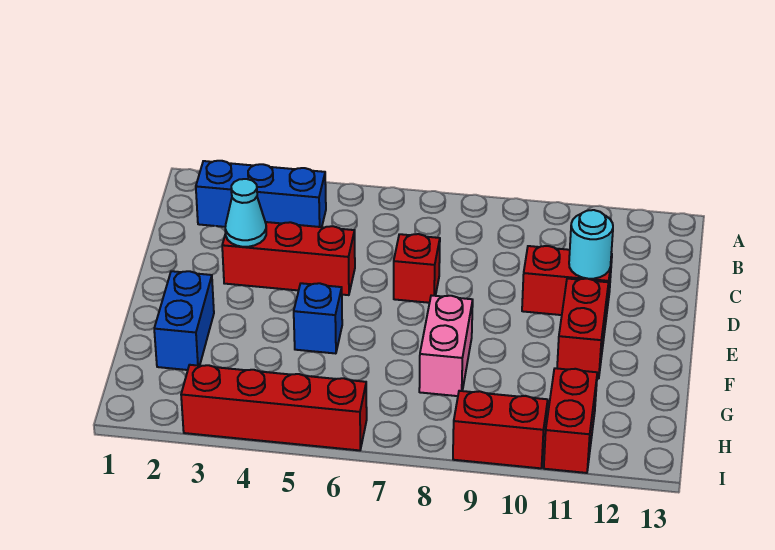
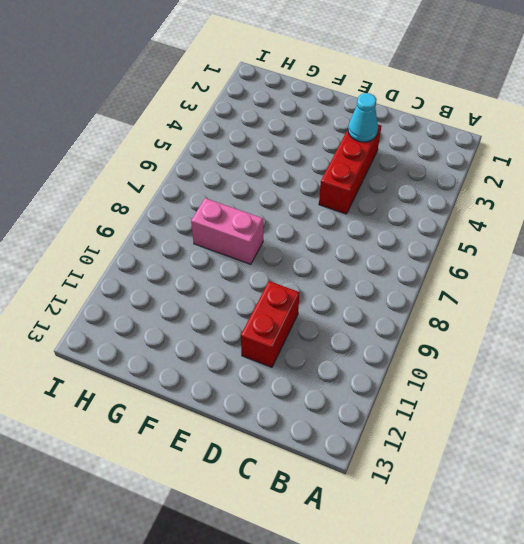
none -> blue 1x3 brick [196,161,326,227]
none -> red 1x1 brick [394,234,440,303]
none -> red 1x2 brick [557,279,609,379]

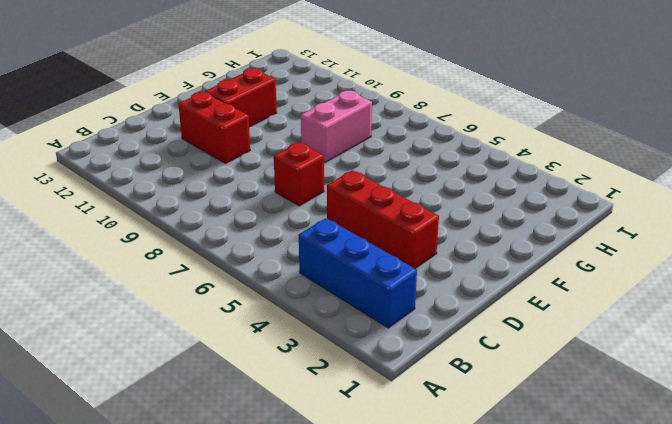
none -> blue 1x2 brick [154,271,214,370]
none -> blue 1x1 brick [294,283,342,354]
none -> red 1x2 brick [544,368,597,473]

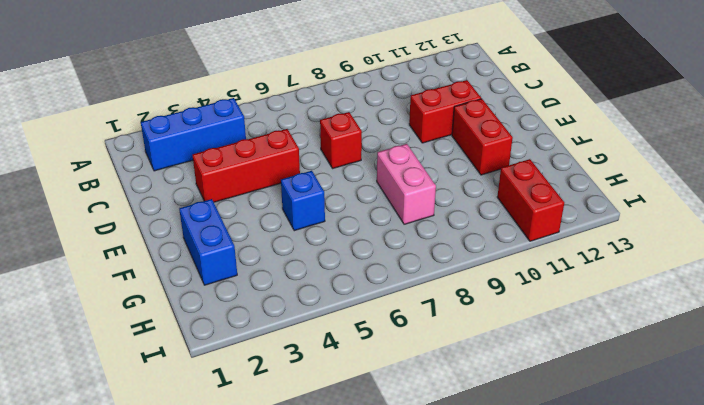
none -> red 1x4 brick [181,365,367,450]
none -> red 1x2 brick [453,391,548,468]
none -> cyan 1x1 cone [225,179,266,247]

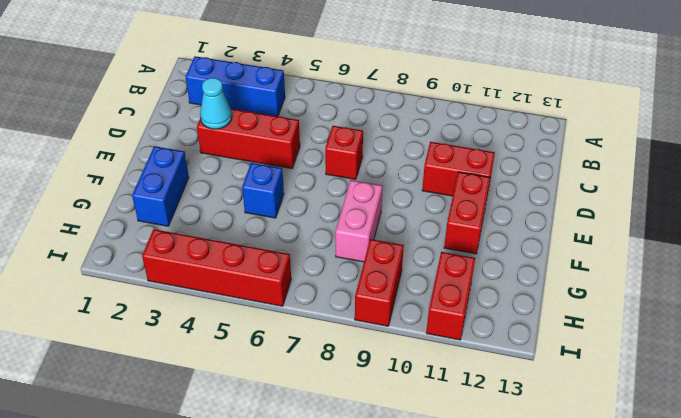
red 1x2 brick [355,239,404,326] -> red 1x2 brick turned to [453,391,548,468]
none -> cyan 1x1 round brick [569,210,613,279]

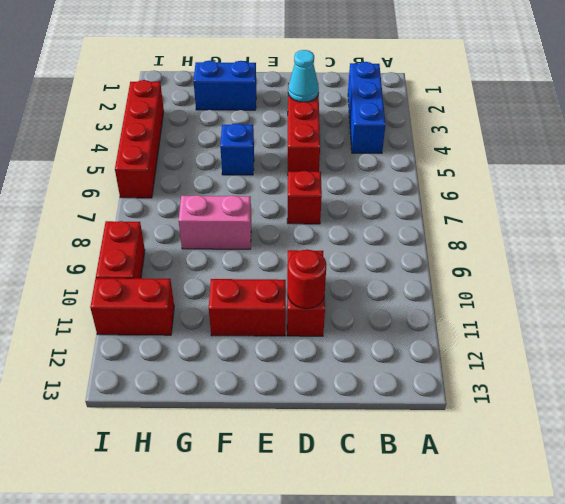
red 1x1 round brick [288,249,327,309] -> cyan 1x1 round brick [569,210,613,279]

